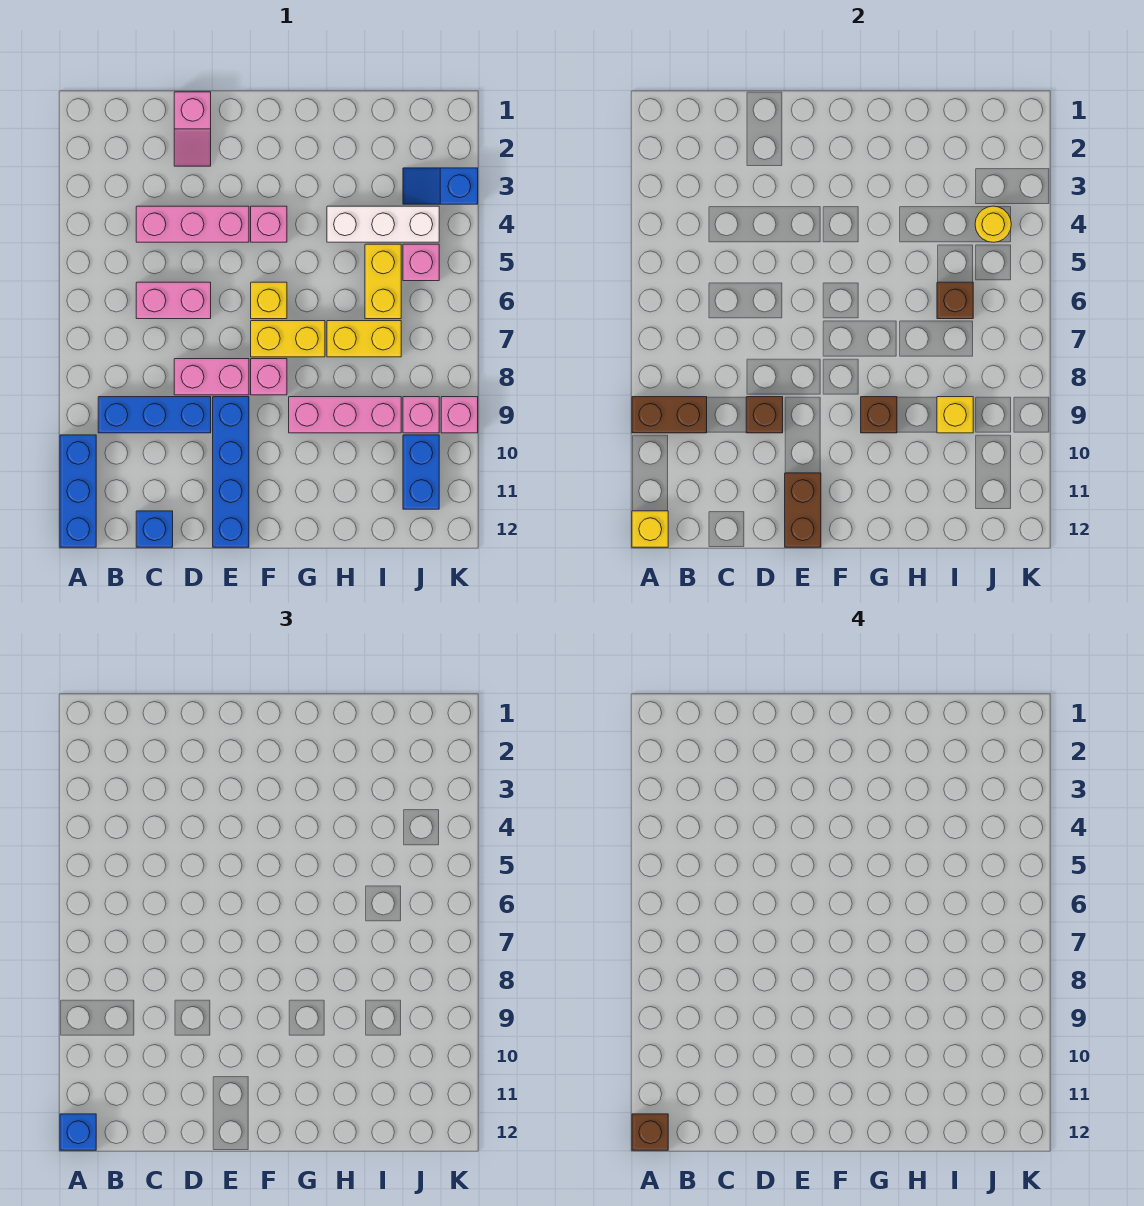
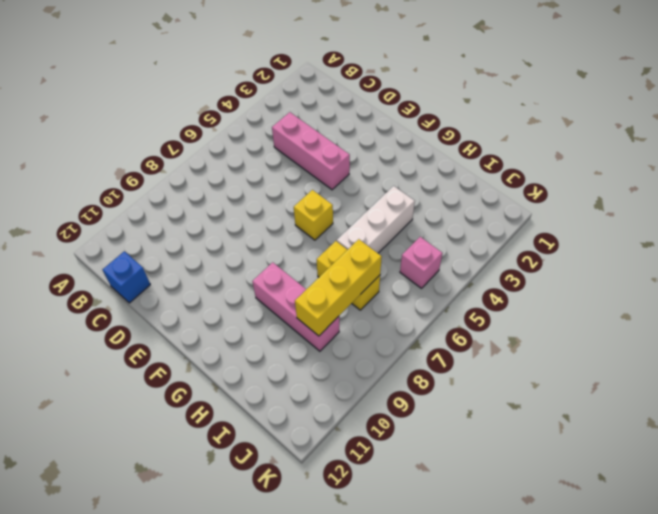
white 1x3 brick [337,186,415,253] -> white 1x3 brick turned to [327,206,439,242]
yellow 1x3 brick [295,239,382,336] -> yellow 1x1 brick [937,397,973,433]
none -> blue 1x3 brick [60,435,96,547]
none -> blue 1x3 brick [98,397,211,433]
none -> pink 1x2 brick [136,282,211,319]
none -> pink 1x2 slope [174,92,211,166]

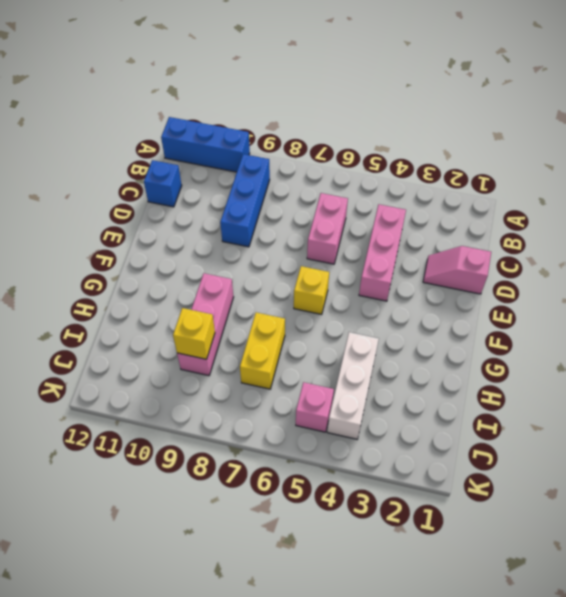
none -> pink 1x2 brick [174,359,249,395]
none -> blue 1x4 brick [213,397,249,547]
none -> pink 1x1 brick [251,206,287,242]
none -> yellow 1x2 brick [251,321,325,357]

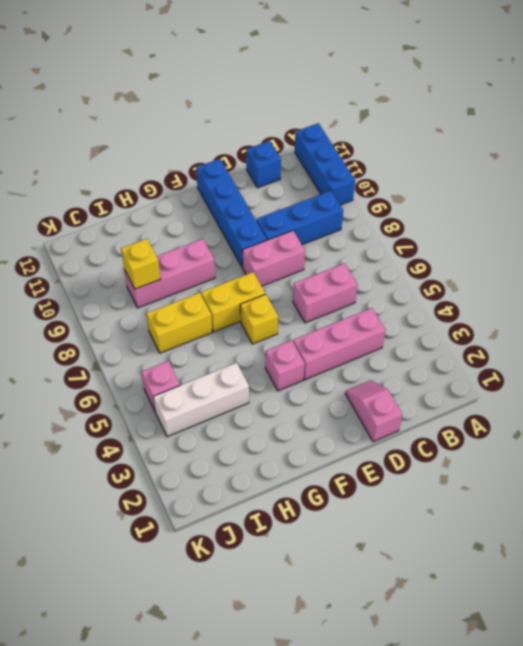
none -> pink 1x1 brick [251,359,287,395]
none -> yellow 1x2 brick [365,244,401,319]
none -> blue 1x2 slope [403,168,478,204]
none -> pink 1x1 brick [403,397,439,433]

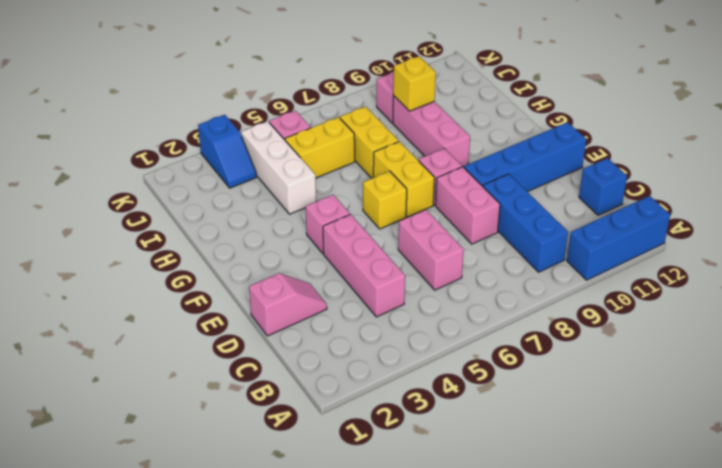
none -> blue 1x2 brick [403,435,439,509]
none -> pink 1x1 brick [441,397,478,433]
none -> brown 1x2 brick [632,397,707,433]
none -> yellow 1x1 brick [632,511,668,547]

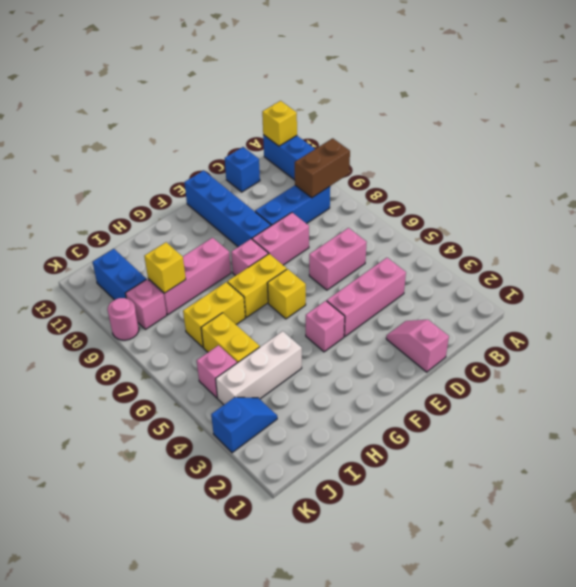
pink 1x1 round brick [107,298,139,340] -> pink 1x1 brick [441,397,478,433]
none -> brown 1x1 brick [746,397,783,433]
none -> brown 1x2 brick [785,473,821,547]
none -> brown 1x1 brick [861,397,897,433]
none -> brown 1x1 brick [937,282,973,319]

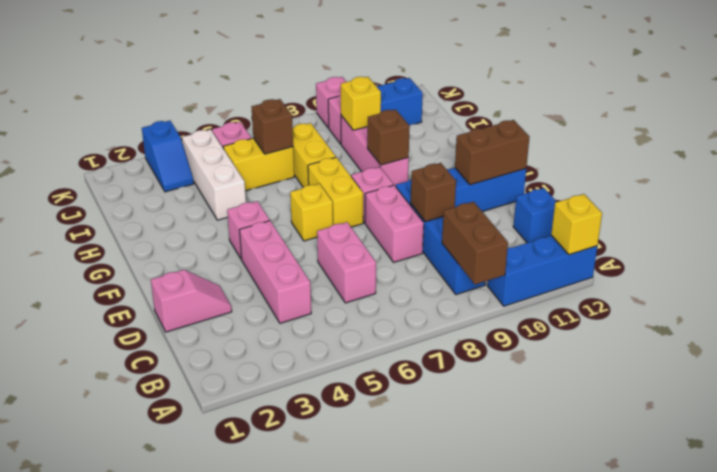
none -> yellow 1x1 round brick [975,206,1011,242]
none -> blue 1x1 brick [60,1114,96,1150]
none -> brown 1x1 brick [632,1114,668,1150]

